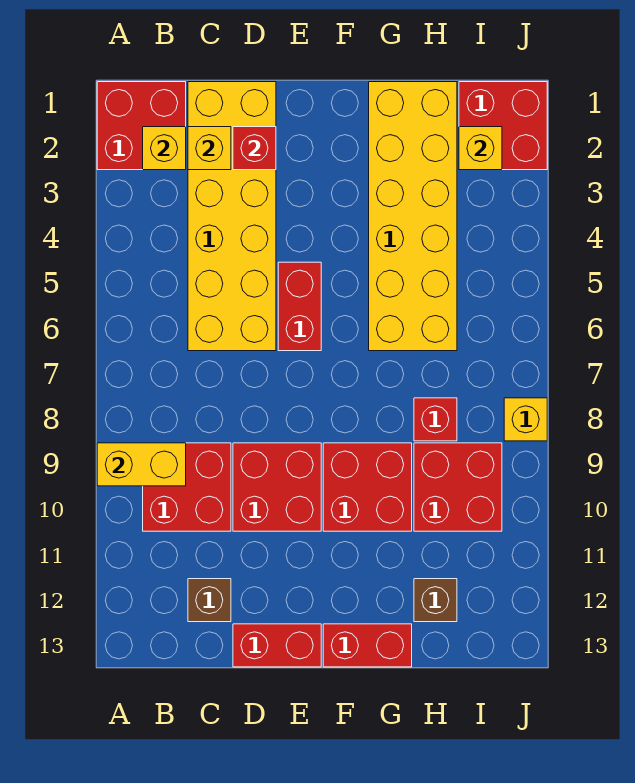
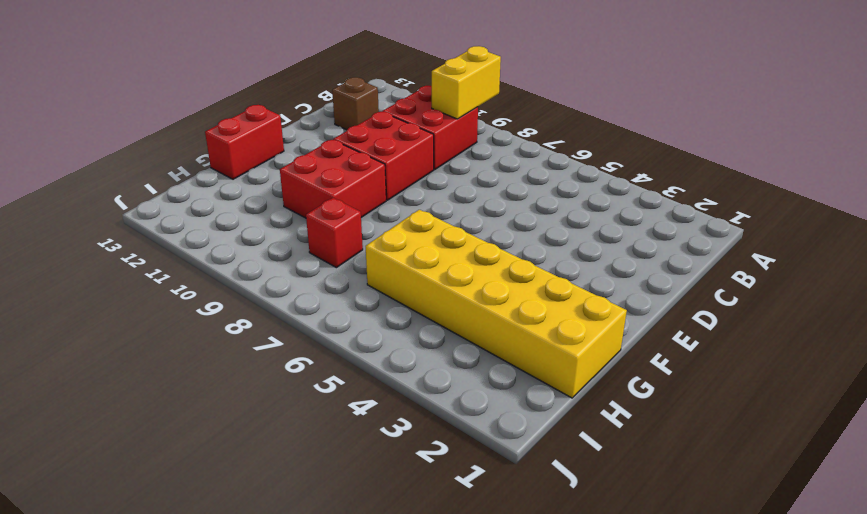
none -> red 2x2 brick [97,82,186,170]
none -> yellow 2x6 brick [188,82,276,351]
none -> red 1x2 brick [233,624,321,667]

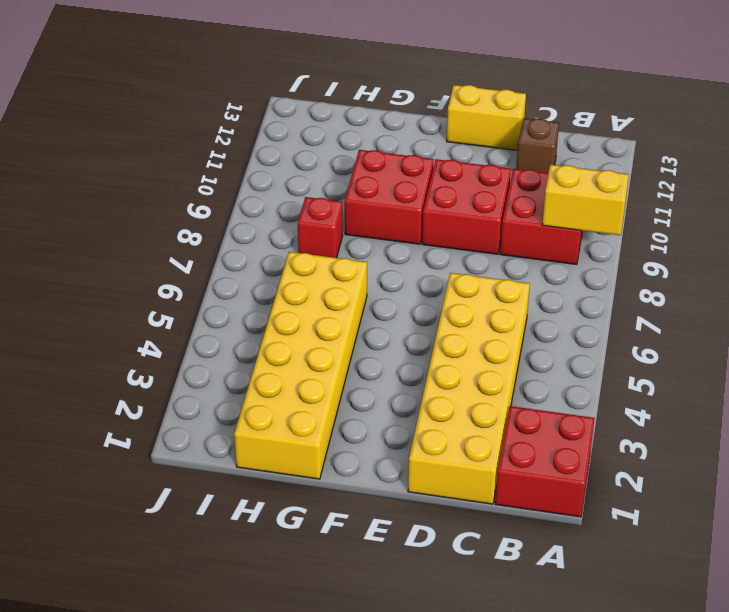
yellow 1x2 brick [447,85,526,150] -> red 1x2 brick [233,624,321,667]
none -> red 1x2 brick [278,262,321,351]
none -> red 1x2 brick [323,624,412,667]
none -> red 2x2 brick [414,443,502,531]

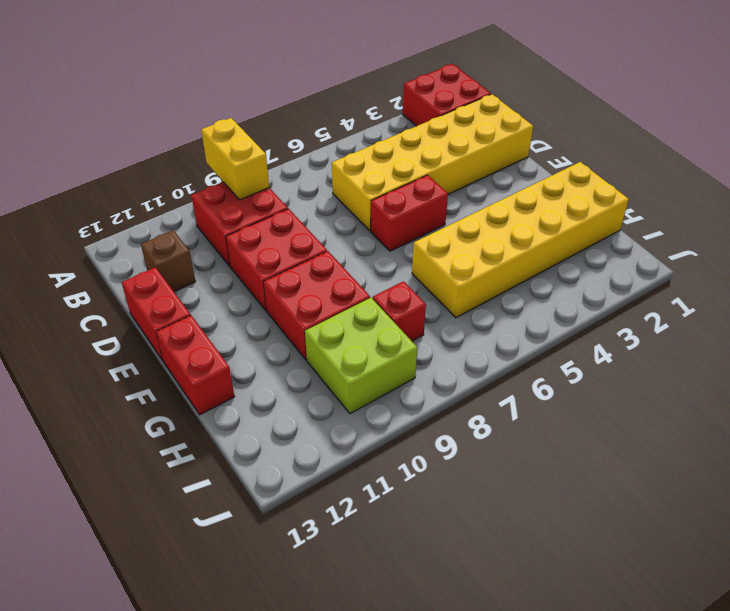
lime 2x2 brick [305,298,417,414] -> red 2x2 brick [414,443,502,531]
none -> brown 1x1 brick [414,579,457,622]
none -> red 2x2 brick [459,82,547,170]
none -> yellow 1x1 brick [504,398,547,441]

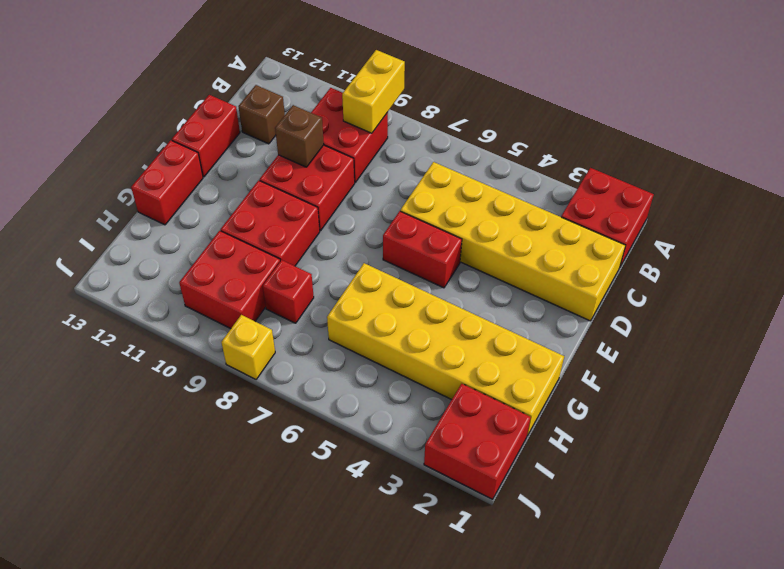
brown 1x1 brick [275,105,324,167] -> brown 1x1 brick moved to [414,579,457,622]
none -> yellow 1x1 brick [143,127,186,170]
none -> yellow 1x1 brick [188,127,231,170]
none -> red 1x1 brick [233,127,276,170]

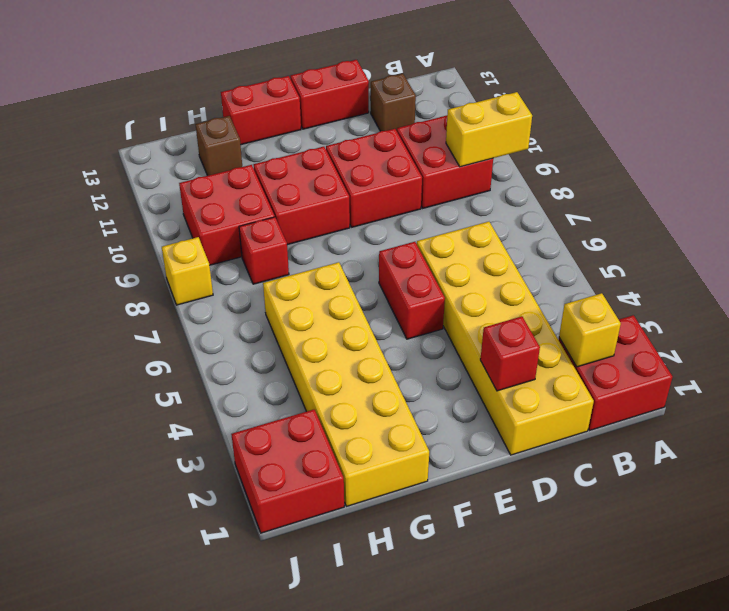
none -> yellow 1x1 brick [188,127,231,170]
none -> yellow 1x1 brick [459,127,502,170]

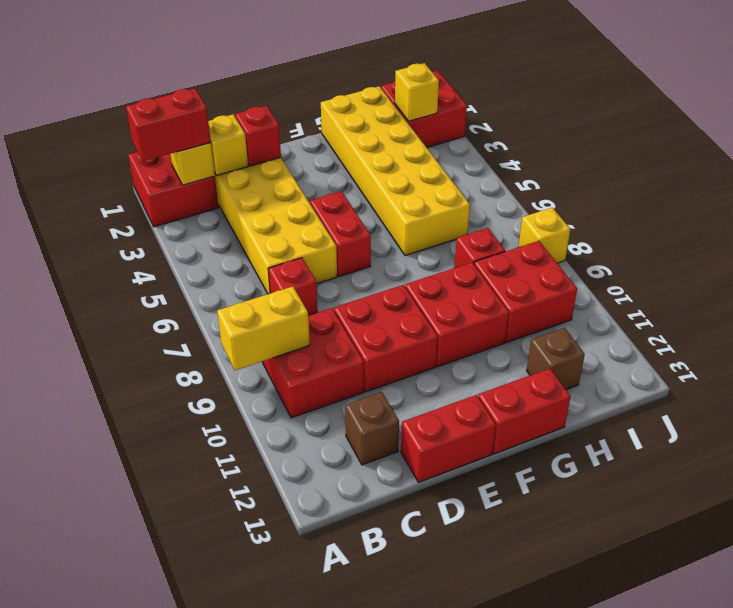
red 1x2 brick [126,88,211,161] -> none
red 1x1 brick [268,258,317,316] -> none

